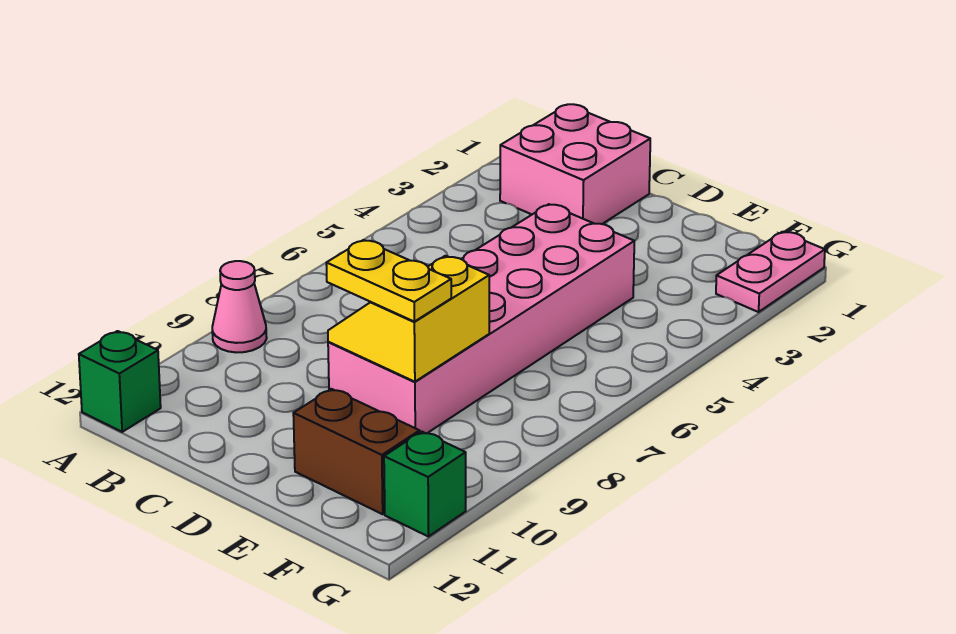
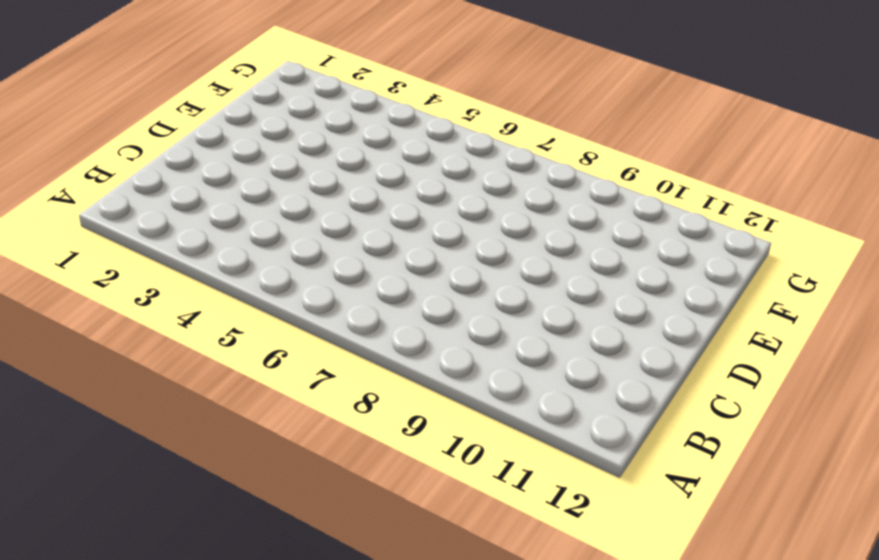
none -> pink 1x1 cone [212,261,267,352]
none -> green 1x1 brick [79,331,161,432]

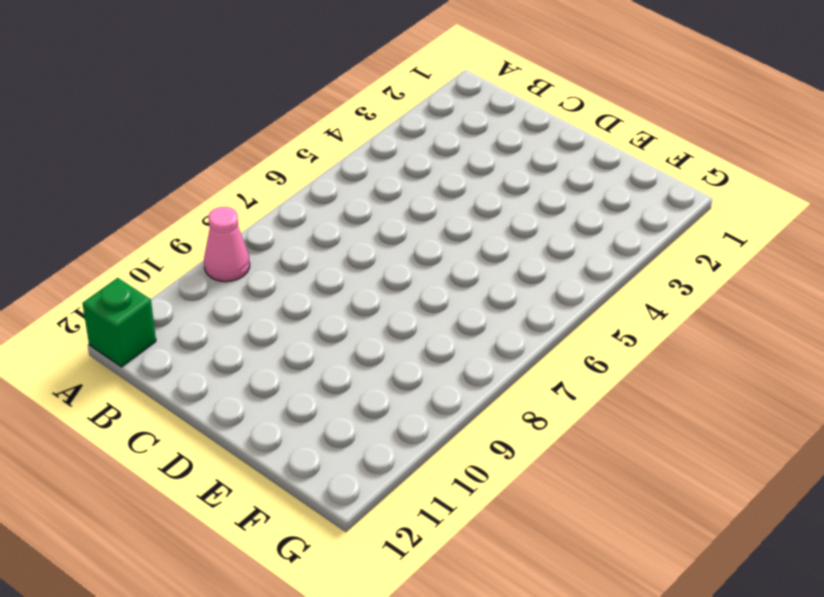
none -> pink 2x2 brick [500,104,650,224]
none -> pink 2x6 brick [328,204,634,433]

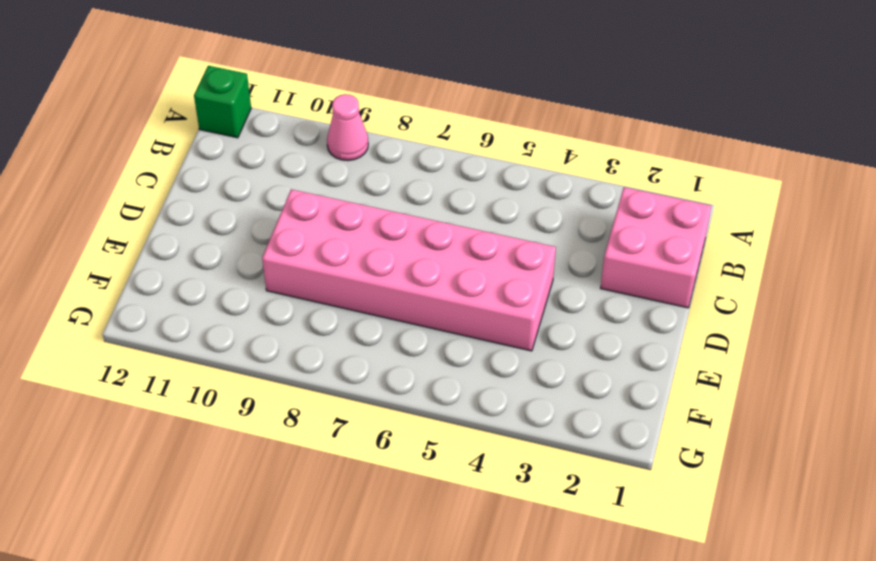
none -> brown 1x2 brick [293,389,420,514]
none -> pink 1x2 plate [716,232,825,312]

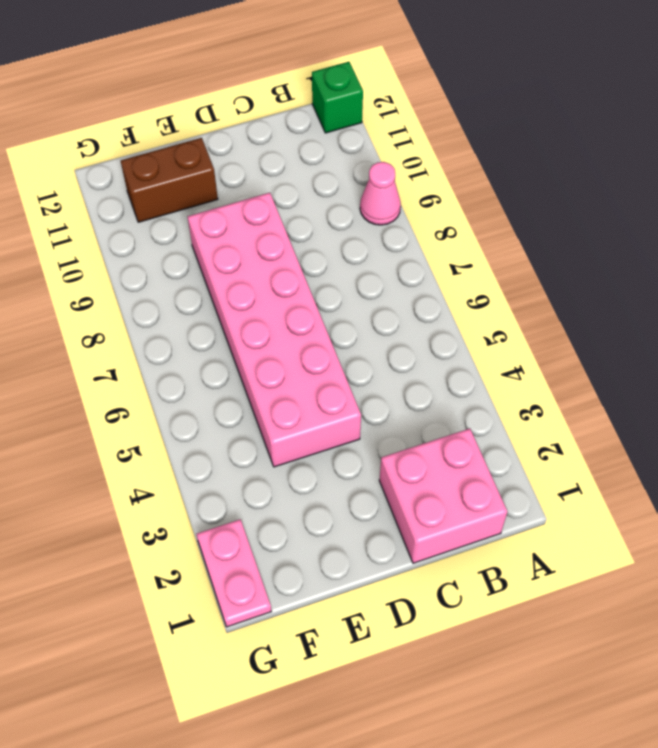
none -> green 1x1 brick [384,432,466,537]
none -> yellow 2x2 slope [328,256,489,382]

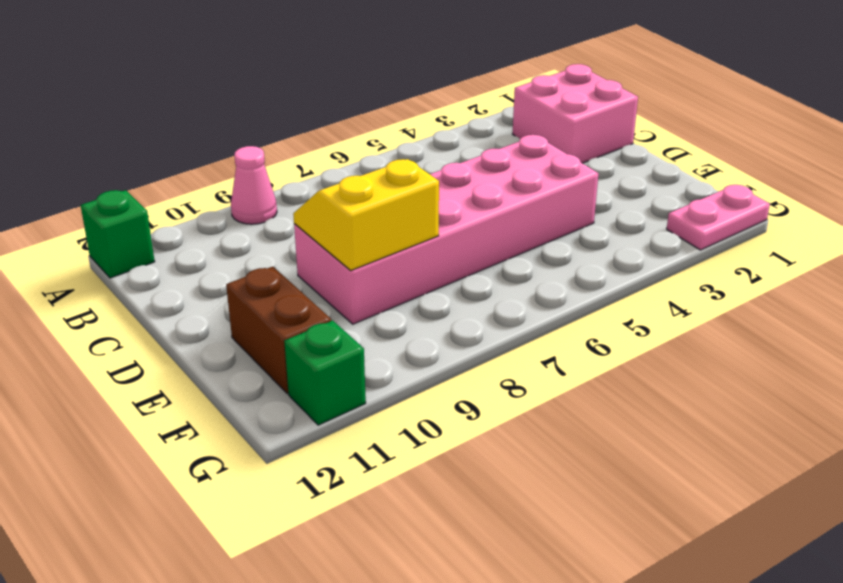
none -> yellow 1x2 plate [326,240,451,321]

